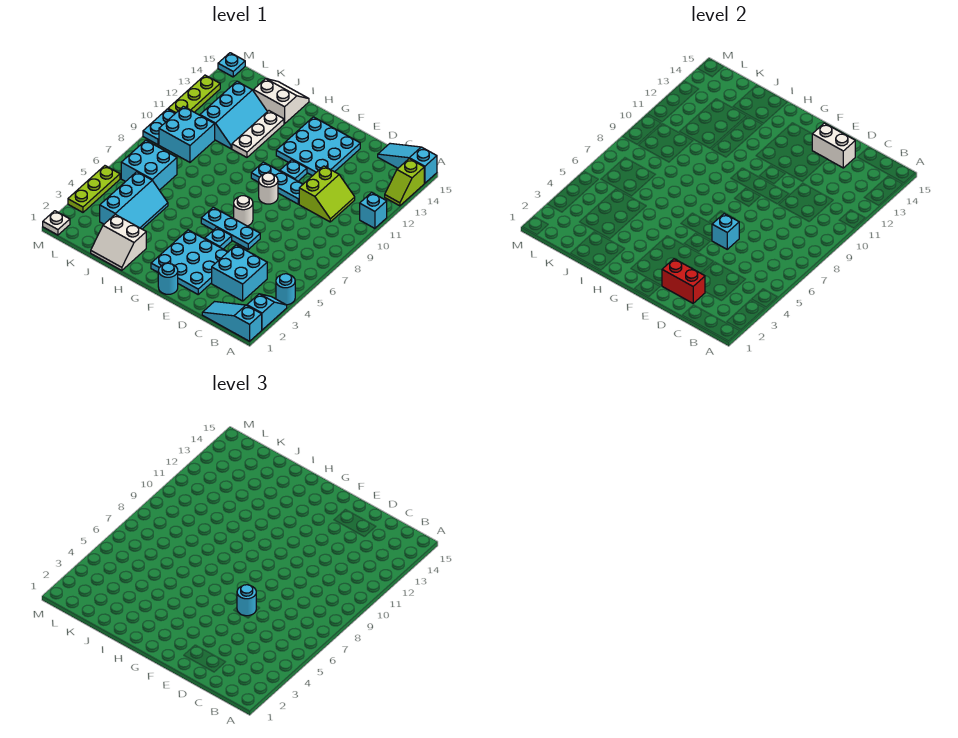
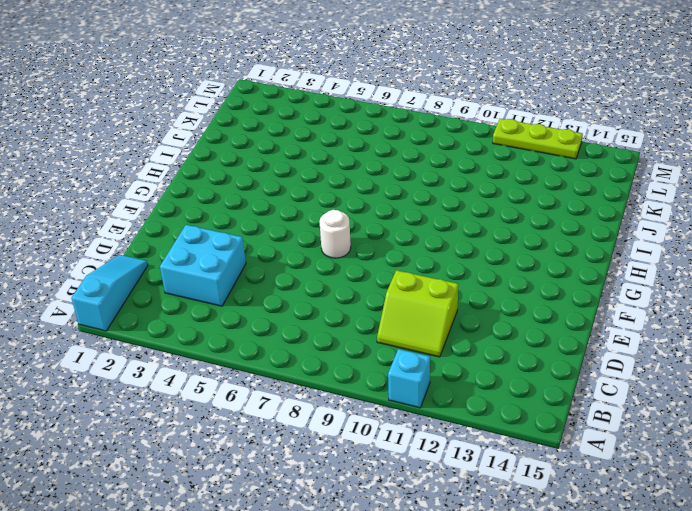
none -> cyan 1x2 slope [247,294,287,330]
none -> cyan 1x1 round brick [276,274,295,305]
none -> lime 1x2 slope [385,159,424,206]
none -> cyan 1x3 slope [378,143,437,183]

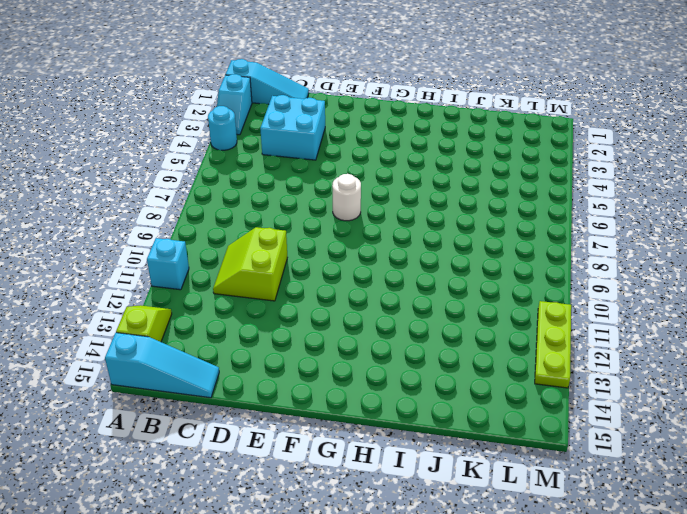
none -> cyan 3x3 plate [151,230,228,294]
none -> cyan 1x3 plate [201,207,260,249]
none -> cyan 1x3 plate [251,162,303,204]
none -> cyan 3x3 plate [276,117,360,176]

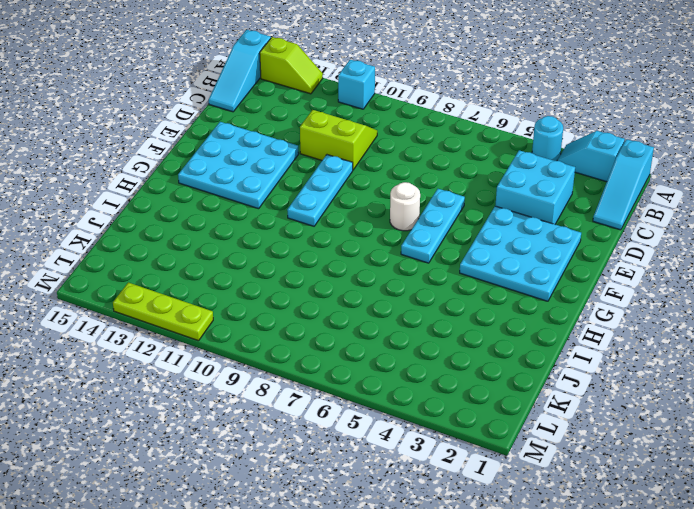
none -> cyan 1x1 round brick [158,263,178,294]
none -> cyan 1x1 plate [205,227,232,249]
none -> white 1x1 round brick [259,173,278,204]
none -> cyan 1x1 plate [280,160,307,181]

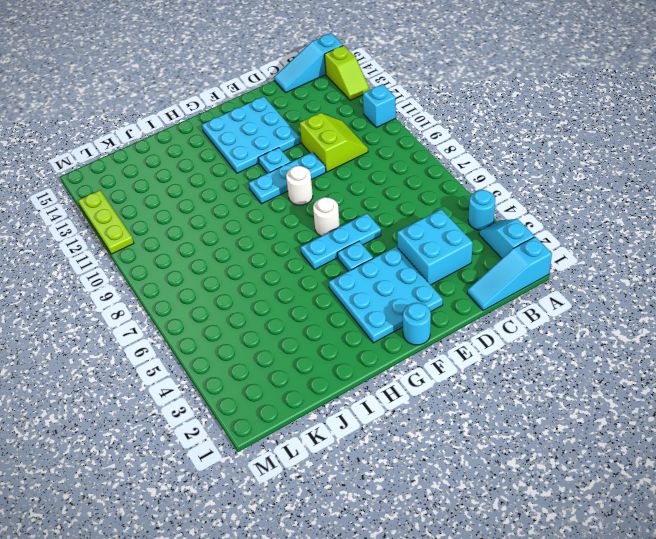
none -> white 2x2 slope [91,215,146,270]
none -> white 1x3 plate [232,111,284,157]
none -> white 2x2 slope [253,79,309,124]
none -> cyan 2x3 slope [100,172,168,229]

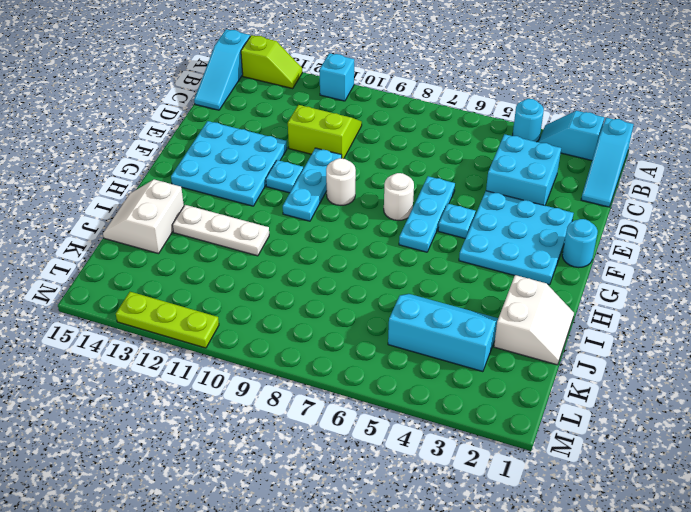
none -> cyan 2x3 slope [200,82,267,149]
none -> cyan 2x2 brick [121,140,177,190]
none -> cyan 2x2 brick [159,106,215,162]
none -> white 1x1 plate [43,211,70,235]

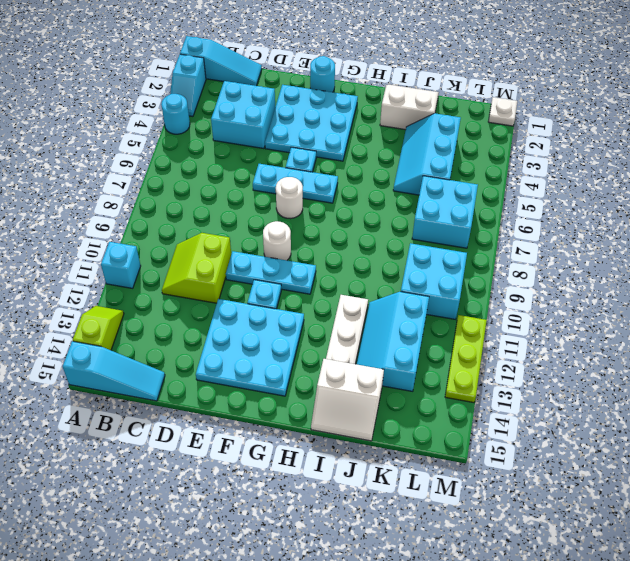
none -> lime 1x3 plate [68,166,120,212]
none -> cyan 1x2 plate [143,109,175,145]
none -> cyan 1x1 plate [218,53,245,77]
none -> red 1x2 brick [662,259,705,303]

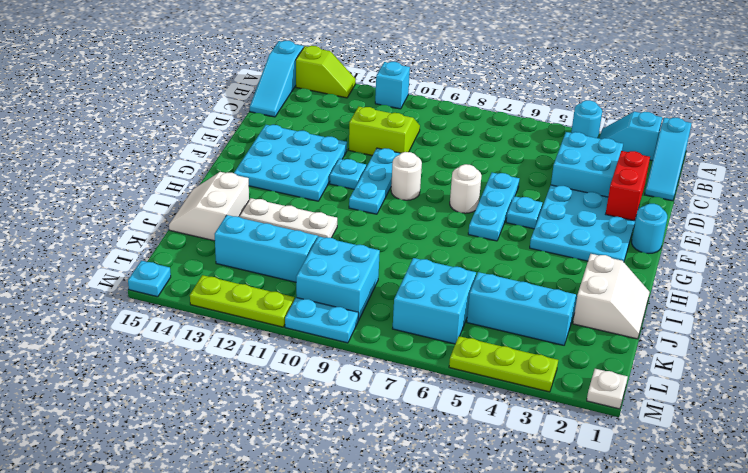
none -> white 1x2 brick [812,123,855,168]
none -> cyan 1x1 brick [712,214,739,249]
none -> cyan 1x1 round brick [237,585,256,616]

